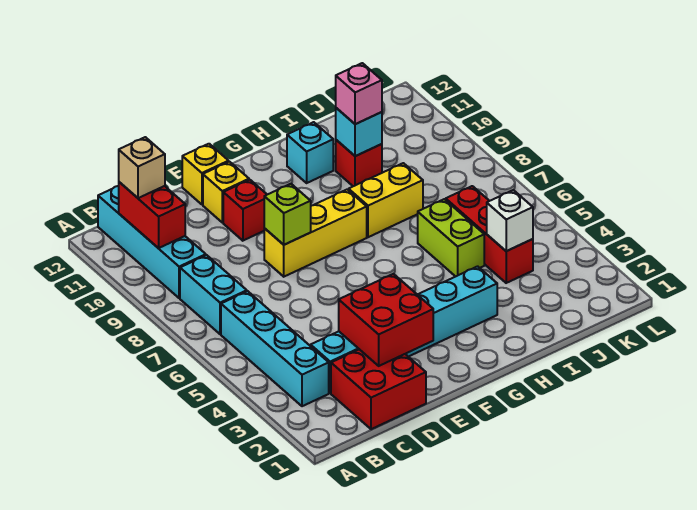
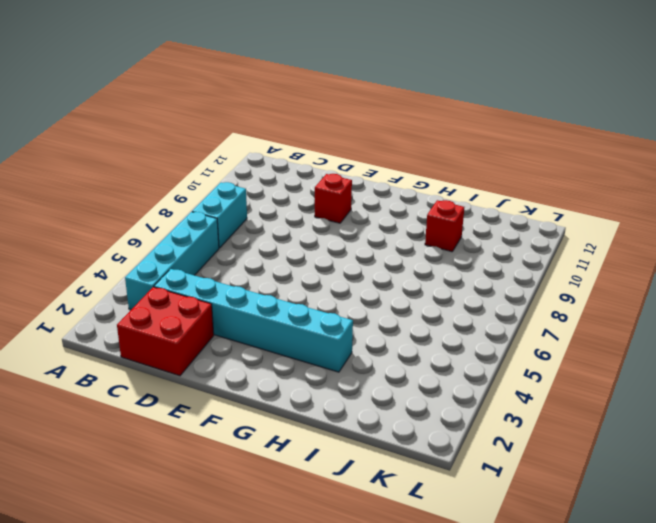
none -> cyan 1x4 brick [98,186,206,298]
none -> yellow 1x3 brick [264,190,367,277]
none -> yellow 1x1 brick [203,162,249,223]

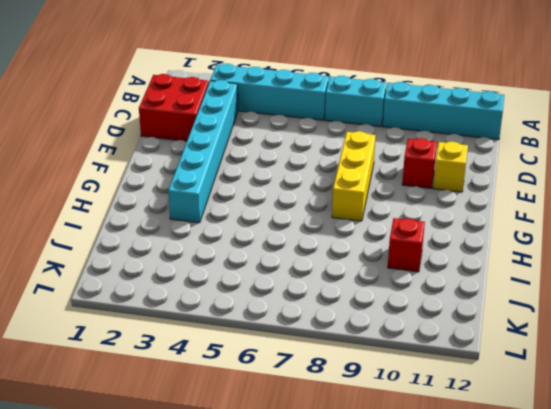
none -> yellow 1x1 brick [182,144,229,204]
none -> yellow 1x2 brick [349,163,423,237]
none -> cyan 1x1 brick [287,122,333,183]

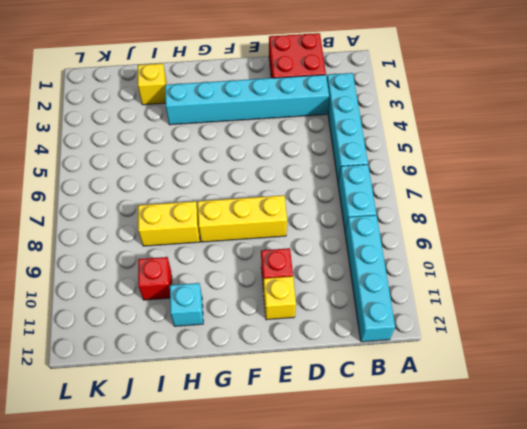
yellow 1x1 brick [138,63,167,105] -> yellow 1x1 brick moved to [182,144,229,204]
none -> lime 1x2 brick [418,199,484,277]
none -> red 1x3 brick [446,186,533,283]
none -> red 1x2 brick [119,182,185,248]

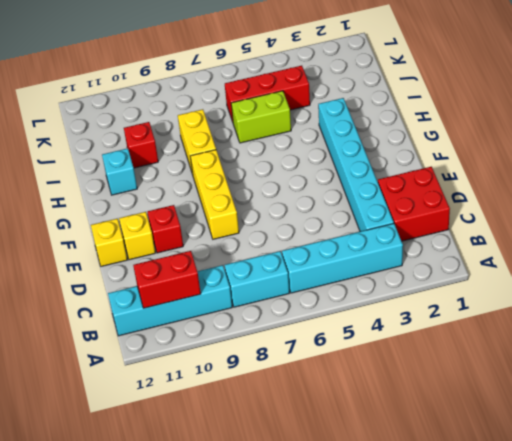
none -> red 2x2 brick [339,274,433,366]
none -> lime 1x1 brick [264,184,311,245]
none -> cyan 1x1 brick [336,108,382,156]

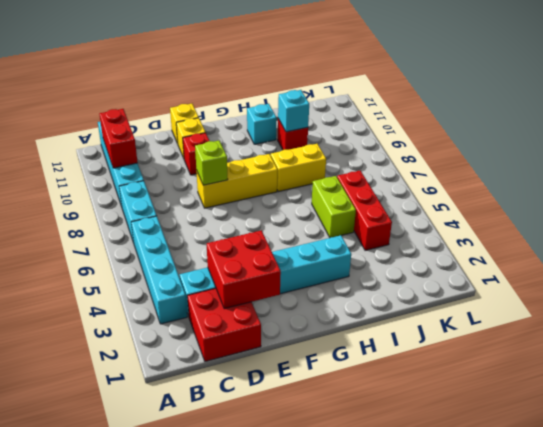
none -> white 1x1 brick [487,190,533,251]
none -> tan 1x1 brick [119,137,165,198]
none -> pink 1x1 brick [336,63,382,124]

